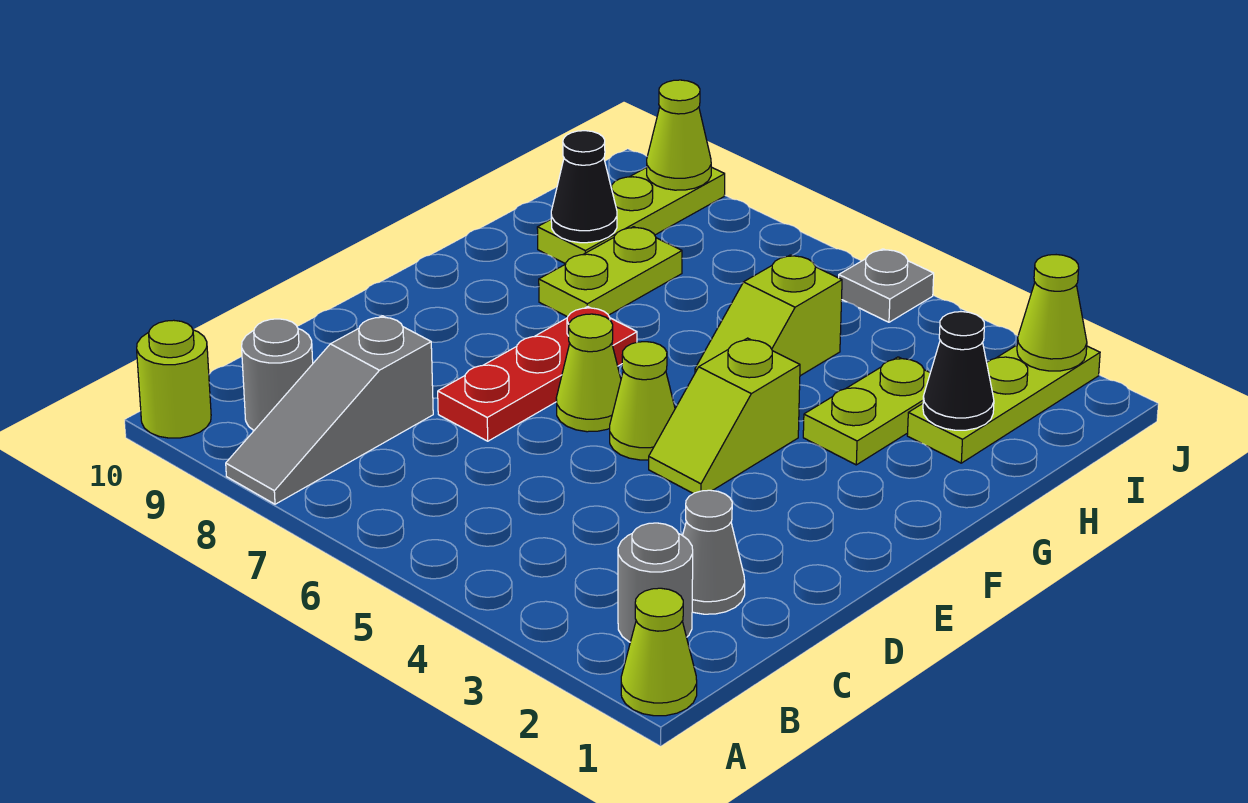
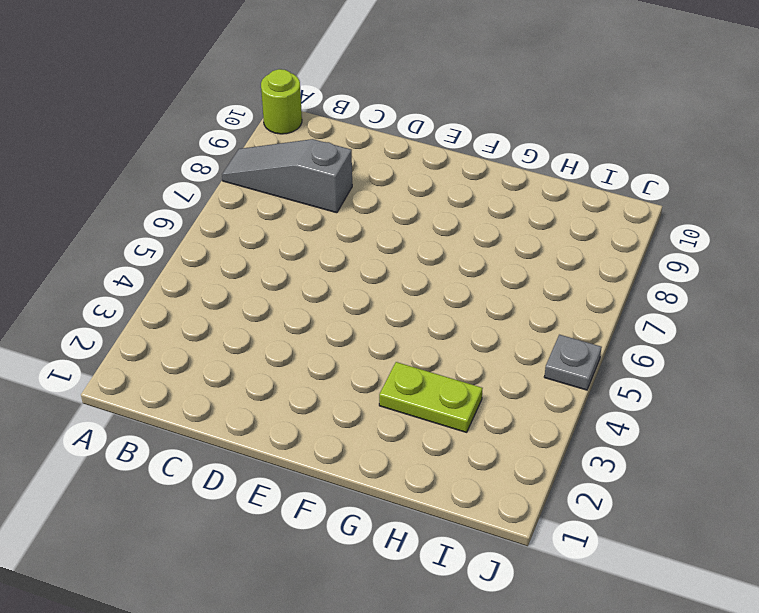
none -> lime 1x1 cone [621,588,697,716]
none -> grey 1x1 round brick [618,523,693,642]
none -> grey 1x1 round brick [242,319,313,430]

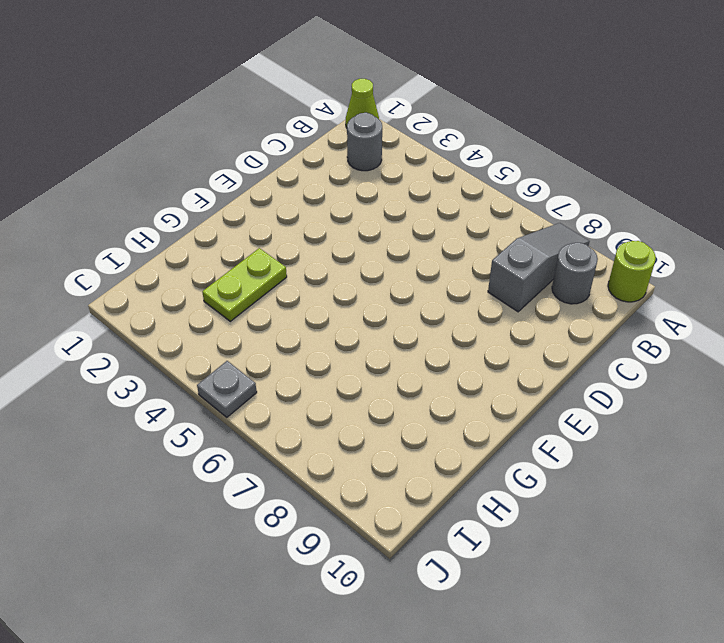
none -> grey 1x1 cone [683,490,745,614]
none -> red 1x3 plate [438,306,637,441]
none -> lime 1x2 slope [649,338,800,494]

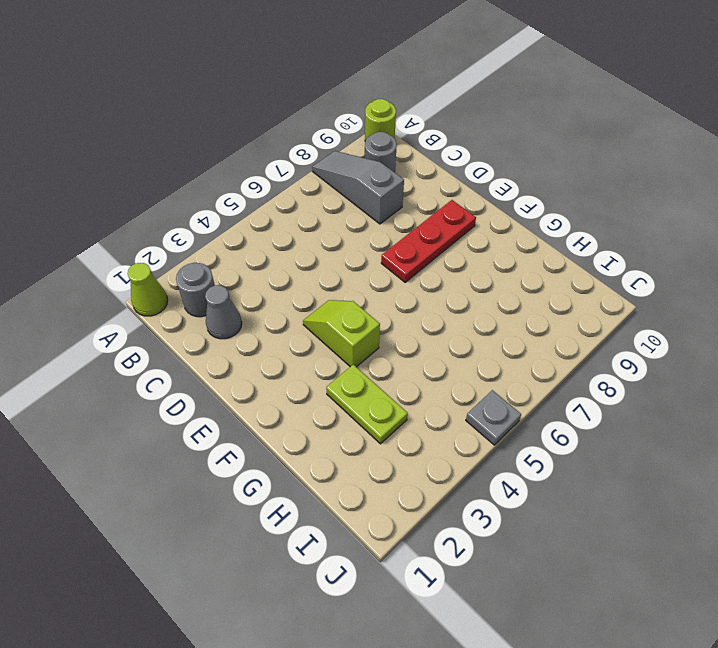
red 1x3 plate [381,200,476,282] -> red 1x3 plate turned to [438,306,637,441]
none -> lime 1x1 cone [610,342,675,460]
none -> lime 1x1 cone [556,314,621,432]
none -> lime 1x2 slope [695,255,842,376]

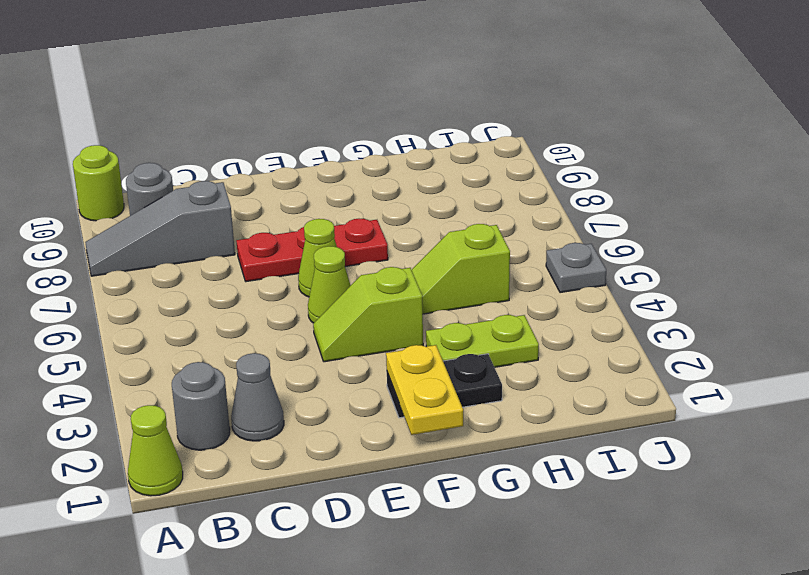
yellow 1x2 plate [386,345,463,435] -> none
black 1x2 plate [387,354,502,418] -> none
none -> lime 1x2 plate [539,227,682,317]
none -> lime 1x3 plate [907,345,1100,463]
none -> lime 1x3 plate [537,167,725,264]

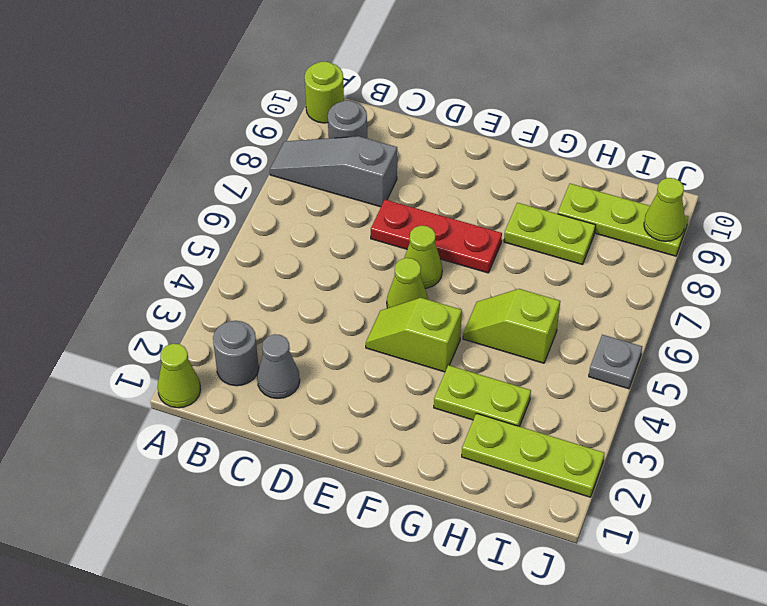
none -> black 1x1 cone [923,312,994,430]
none -> black 1x1 cone [551,131,617,243]
none -> lime 1x1 cone [1017,255,1087,371]

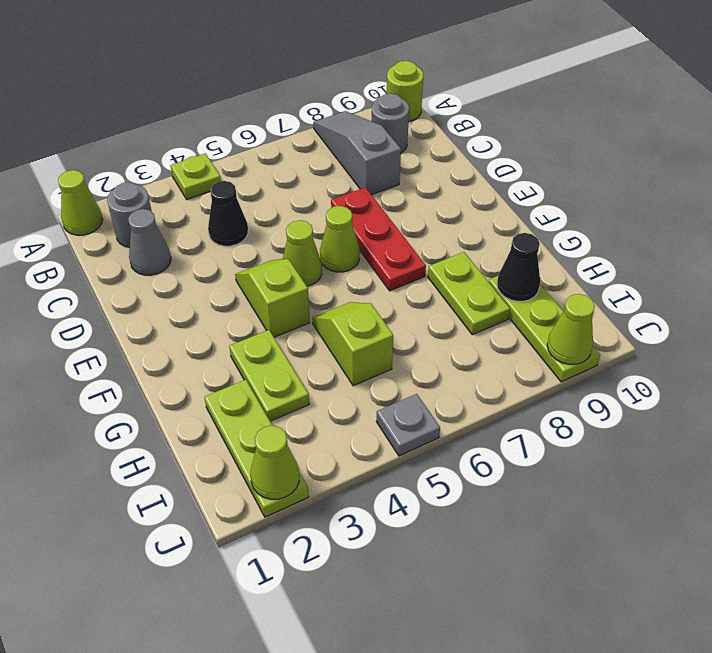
lime 1x1 plate [170,153,221,199] -> none
black 1x1 cone [208,181,248,246] -> black 1x1 cone moved to [923,312,994,430]

